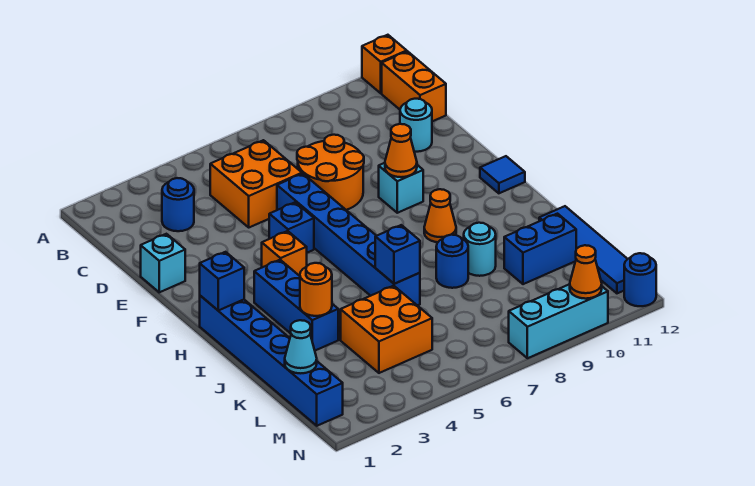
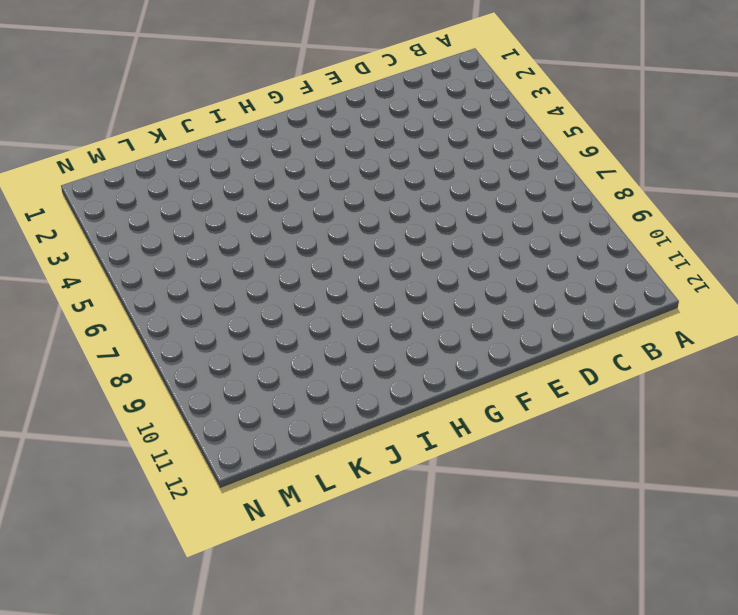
none -> orange 1x1 brick [362,35,407,93]
none -> orange 1x2 brick [382,51,446,121]
none -> blue 1x1 round brick [162,178,194,231]

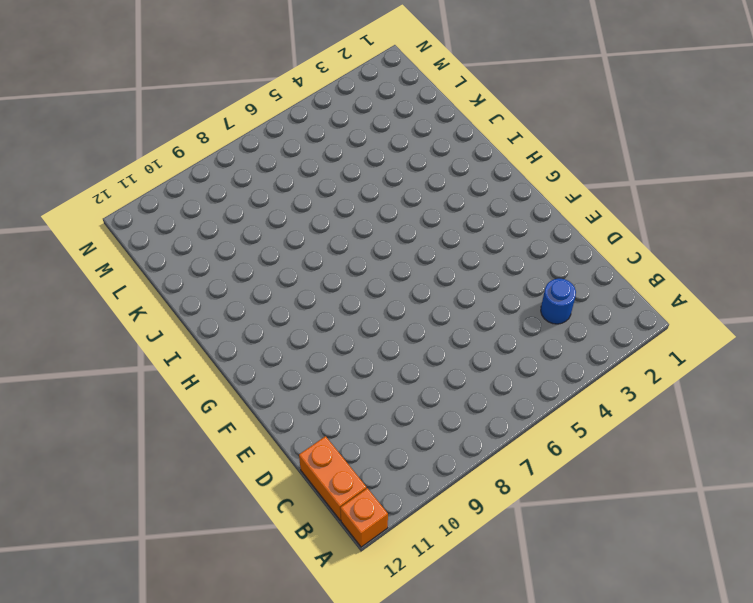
none -> orange 2x2 brick [210,140,302,227]
none -> orange 2x2 round brick [297,135,364,210]
none -> cyan 1x1 round brick [400,99,432,152]

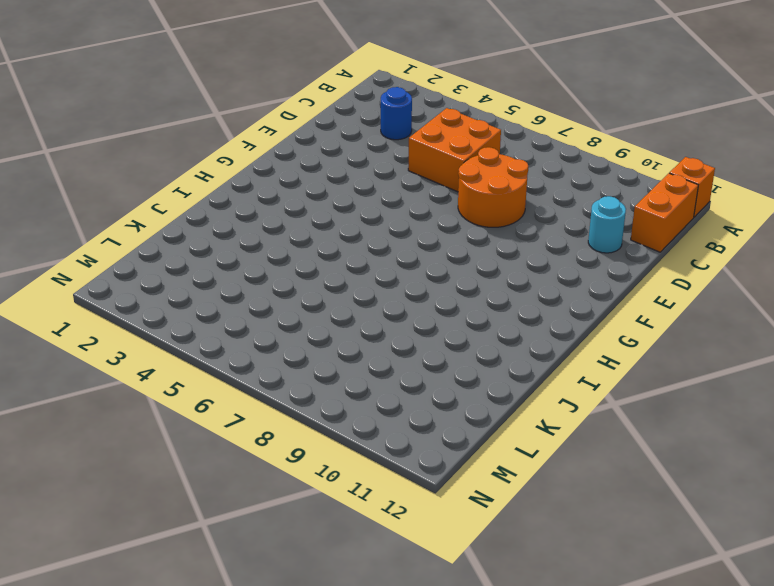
none -> cyan 1x1 brick [141,234,185,292]
none -> blue 1x6 brick [277,174,420,306]
none -> blue 1x1 brick [269,202,314,253]

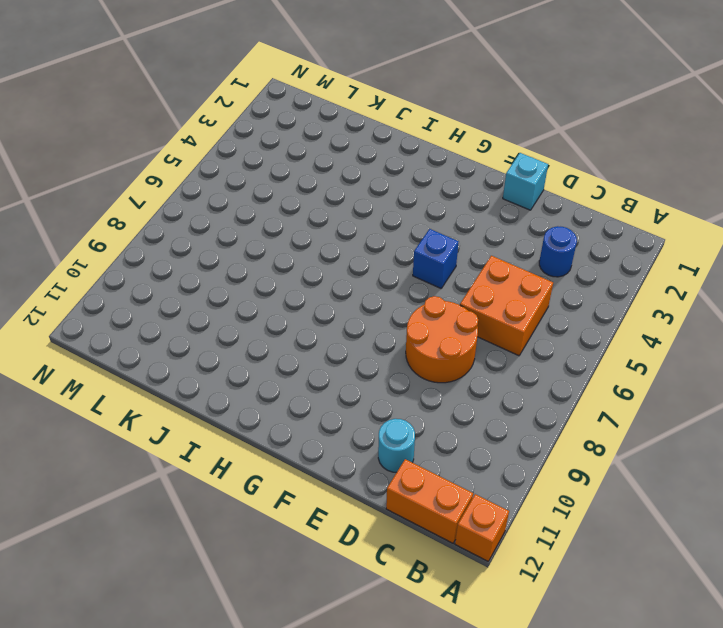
none -> blue 1x6 brick [277,174,420,306]
none -> cyan 1x1 brick [379,163,423,213]
none -> orange 1x1 brick [262,231,307,276]

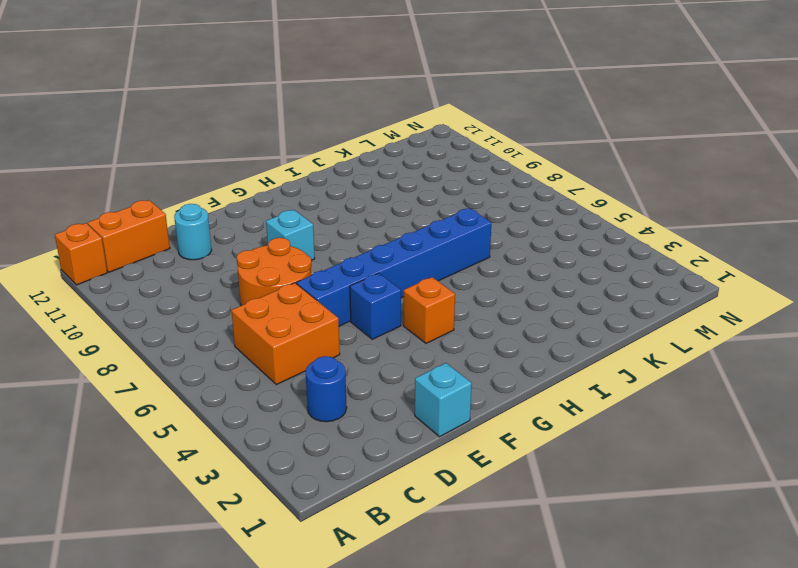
none -> blue 1x1 tile [480,156,525,193]
none -> blue 1x6 brick [200,296,343,426]
none -> blue 1x3 brick [254,260,338,351]

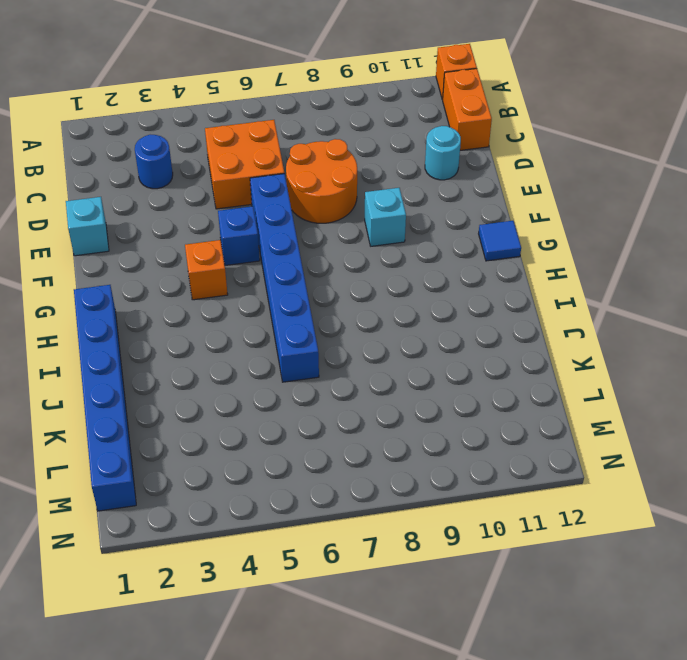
none -> blue 1x3 brick [254,260,338,351]
none -> orange 1x1 cone [424,189,456,242]
none -> blue 1x1 round brick [436,235,468,288]

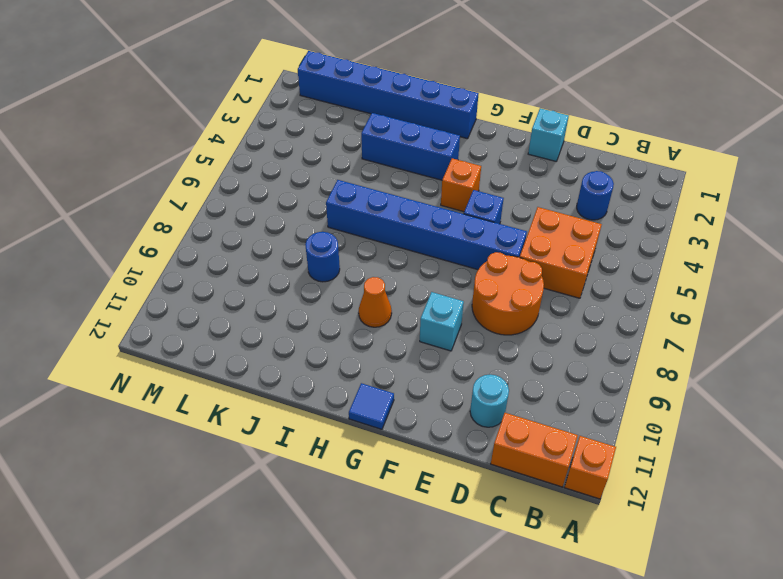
none -> cyan 1x1 round brick [464,223,496,276]
none -> blue 1x4 tile [539,206,627,293]
none -> orange 2x2 brick [341,286,432,373]

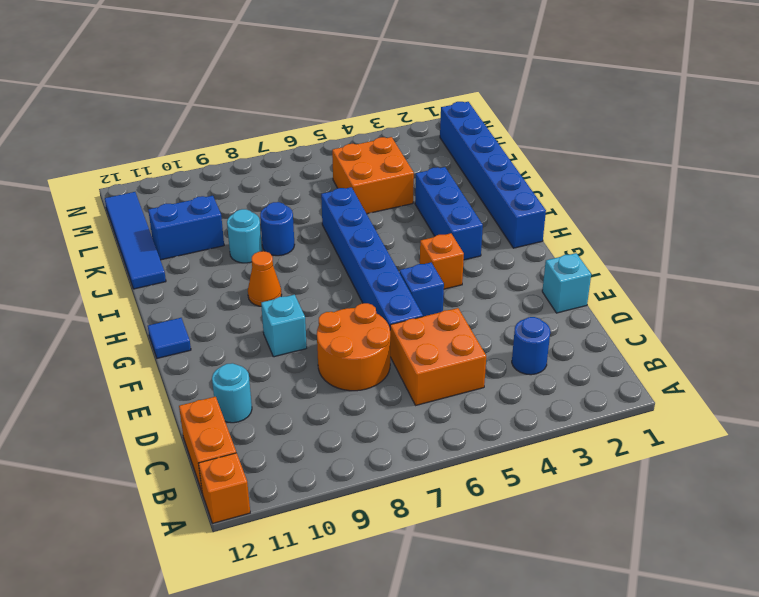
none -> cyan 1x3 brick [509,284,608,358]
none -> blue 1x1 round brick [624,253,656,306]
none -> orange 1x1 cone [385,124,417,177]

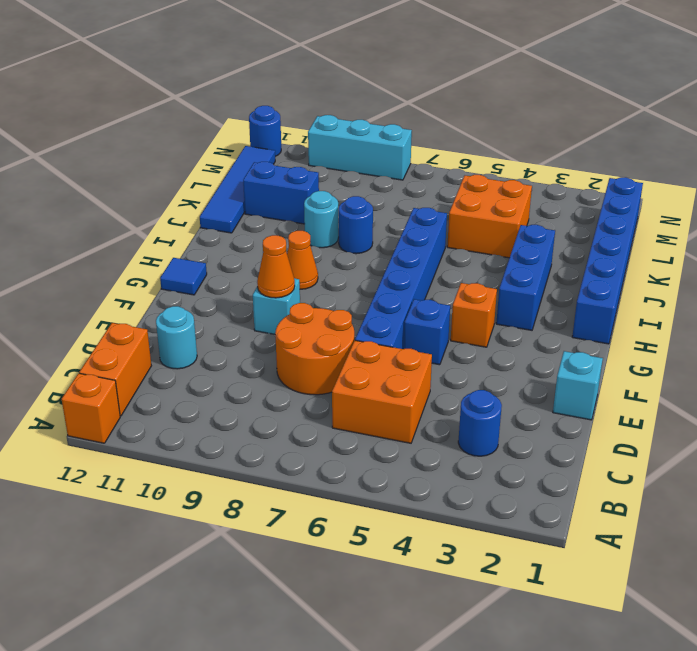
none -> blue 1x1 brick [200,252,244,310]
none -> orange 1x1 round brick [300,263,332,316]
none -> blue 1x1 brick [375,225,420,284]

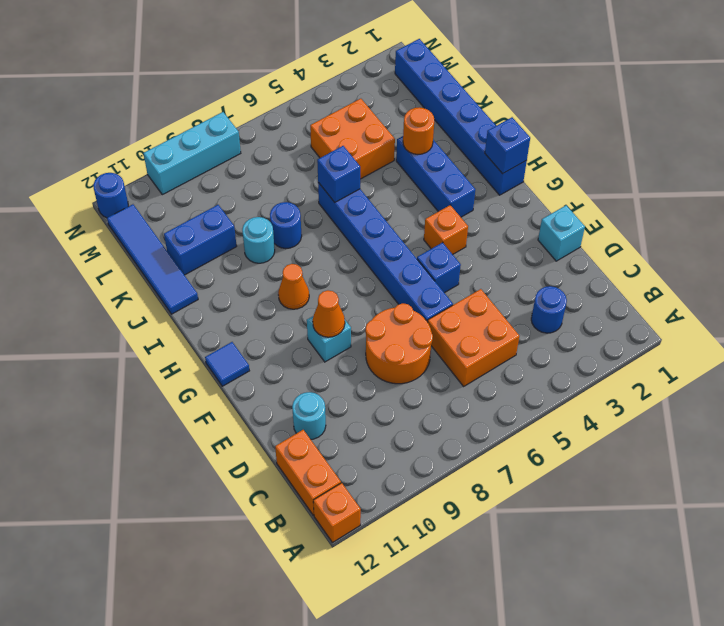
none -> cyan 1x1 cone [285,320,317,373]
none -> orange 1x1 cone [570,245,602,299]

